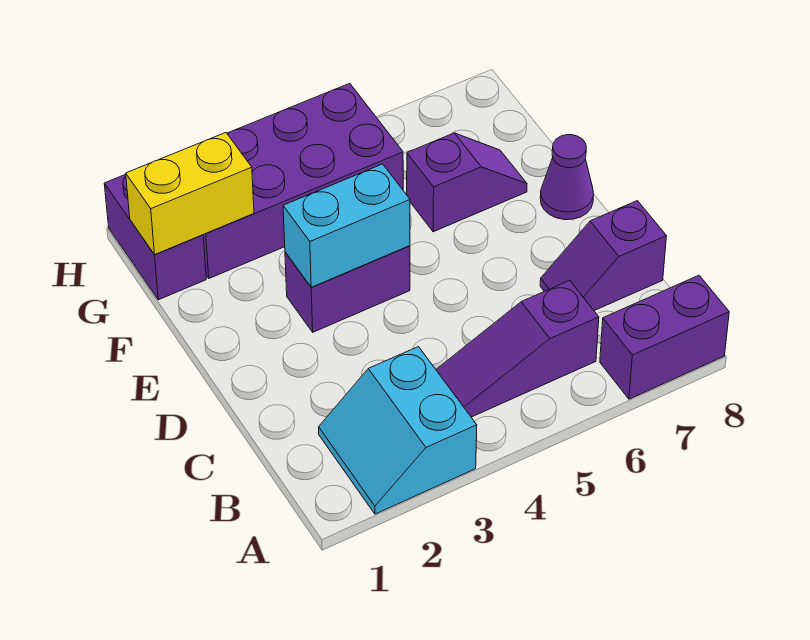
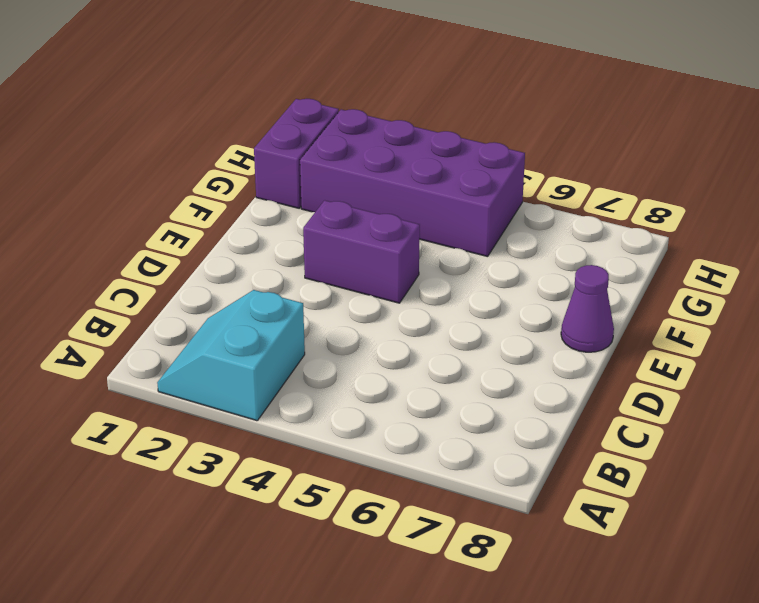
none -> purple 1x2 brick [600,275,729,399]
none -> purple 1x3 slope [436,281,599,417]

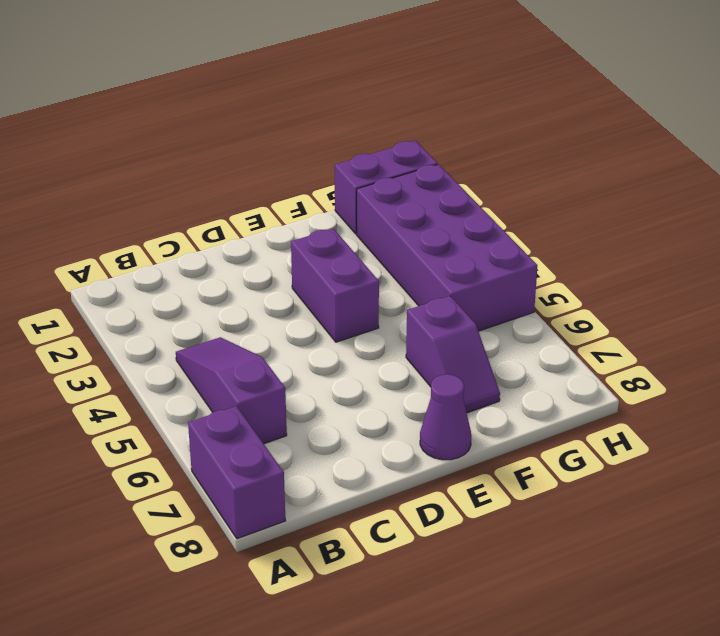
none -> cyan 2x2 slope [319,347,477,514]
none -> purple 1x2 slope [540,201,666,311]

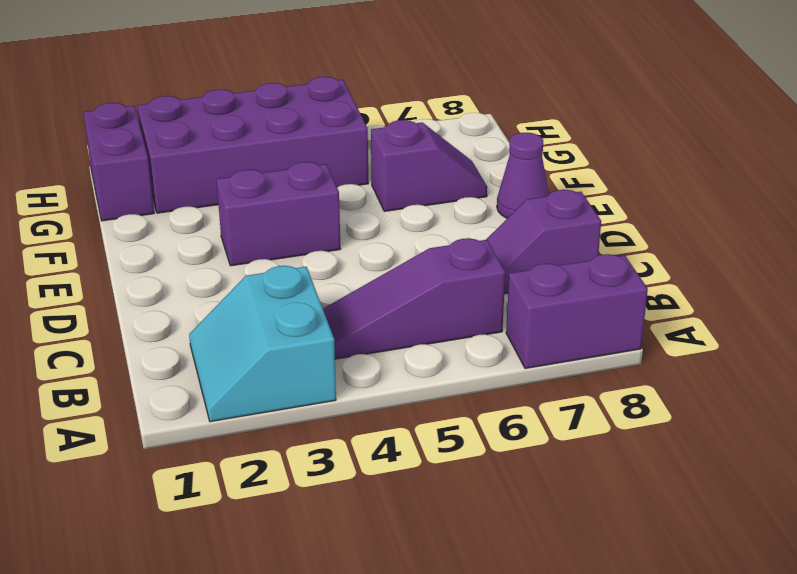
none -> cyan 1x2 brick [283,164,410,287]
none -> yellow 1x2 brick [126,133,254,255]

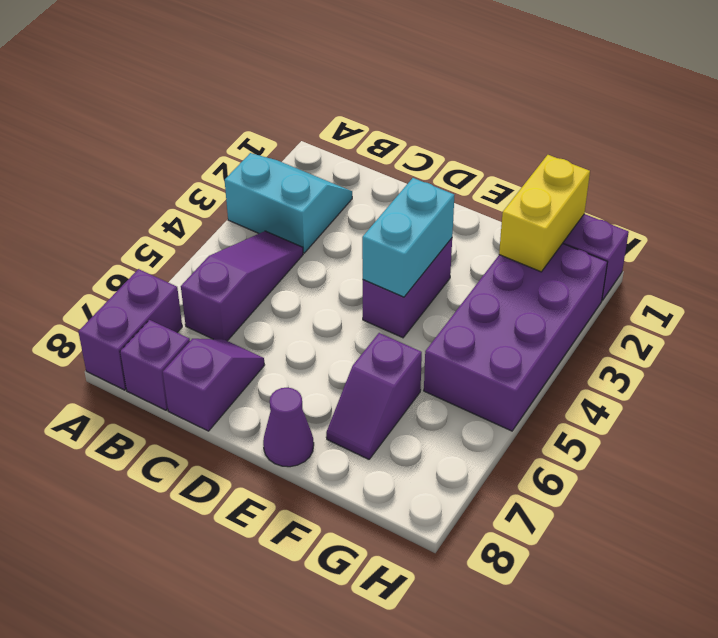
purple 1x1 brick [120,320,190,410] -> none

